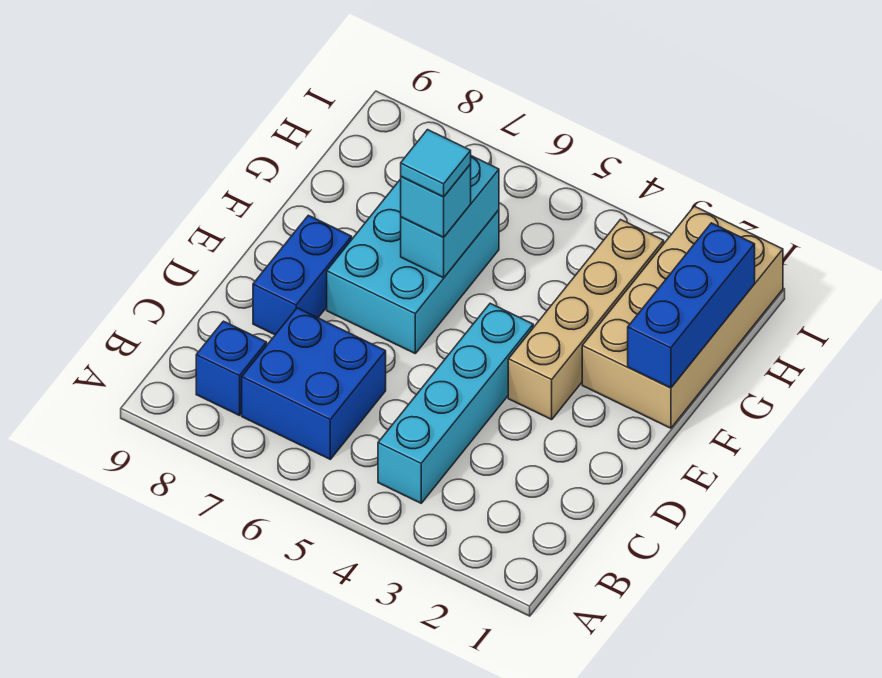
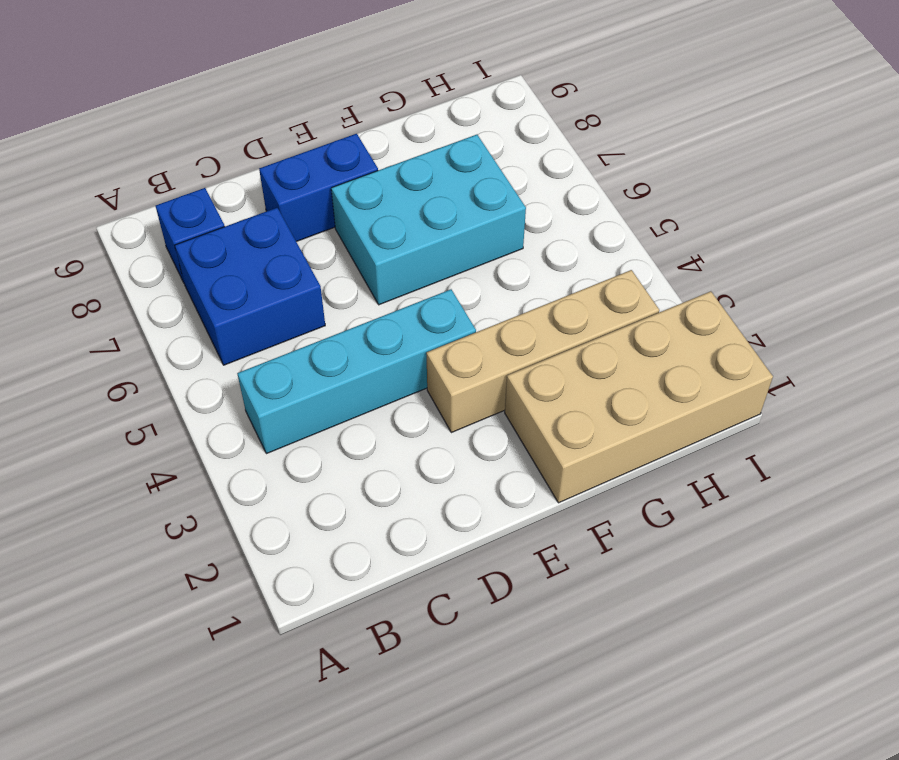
none -> blue 1x3 brick [628,223,755,388]
none -> cyan 1x2 brick [401,156,499,278]

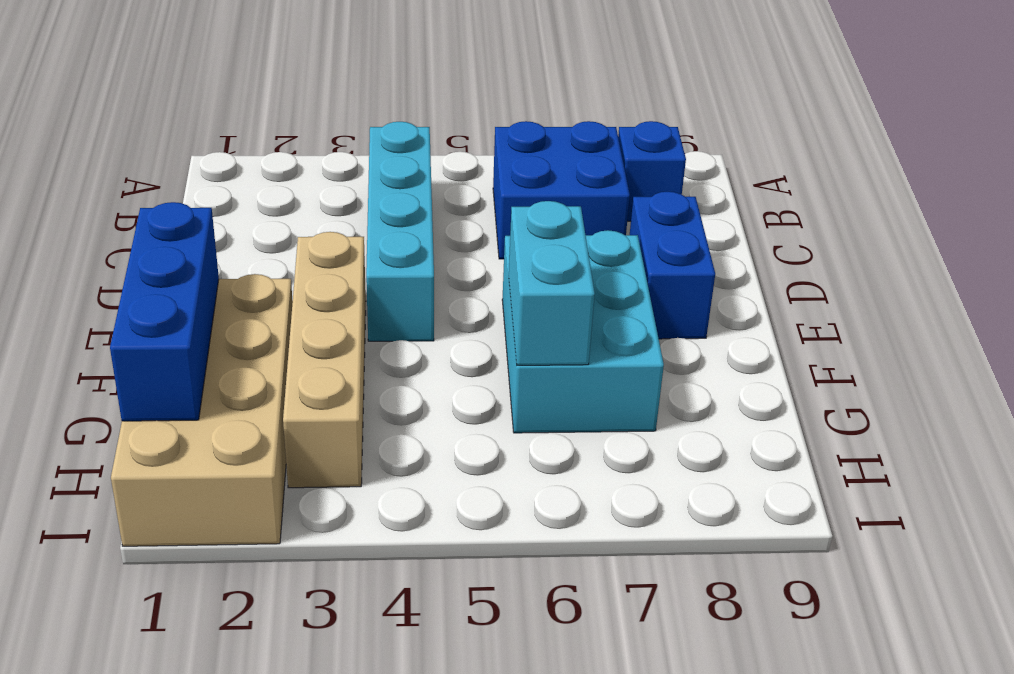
none -> cyan 1x1 brick [401,164,471,237]
none -> cyan 1x1 tile [401,130,471,197]

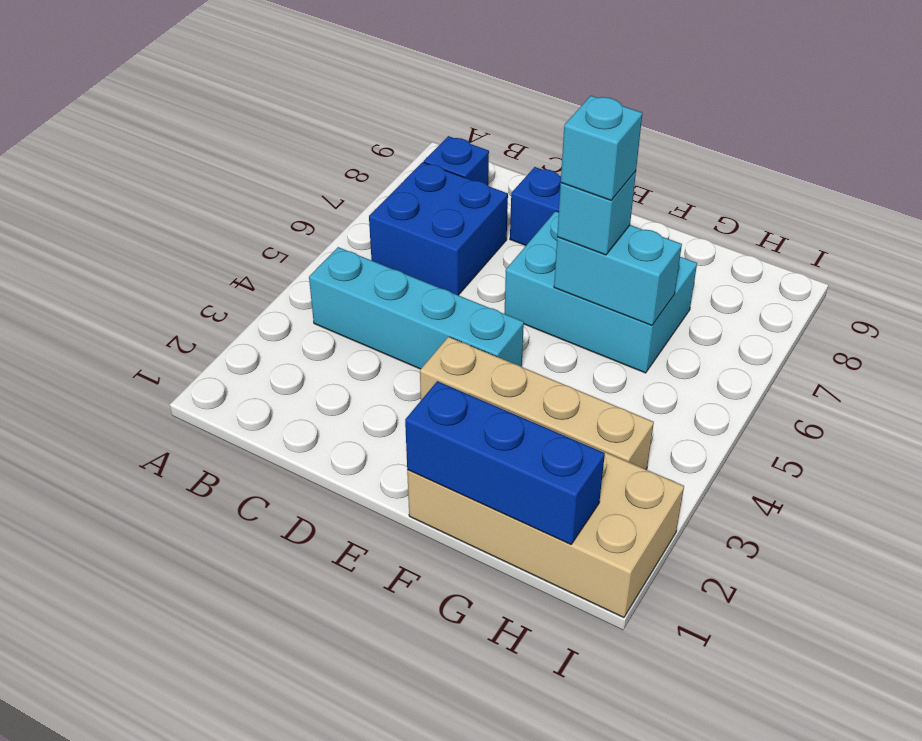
cyan 1x1 brick [561,96,642,200] -> cyan 1x1 tile [401,130,471,197]

